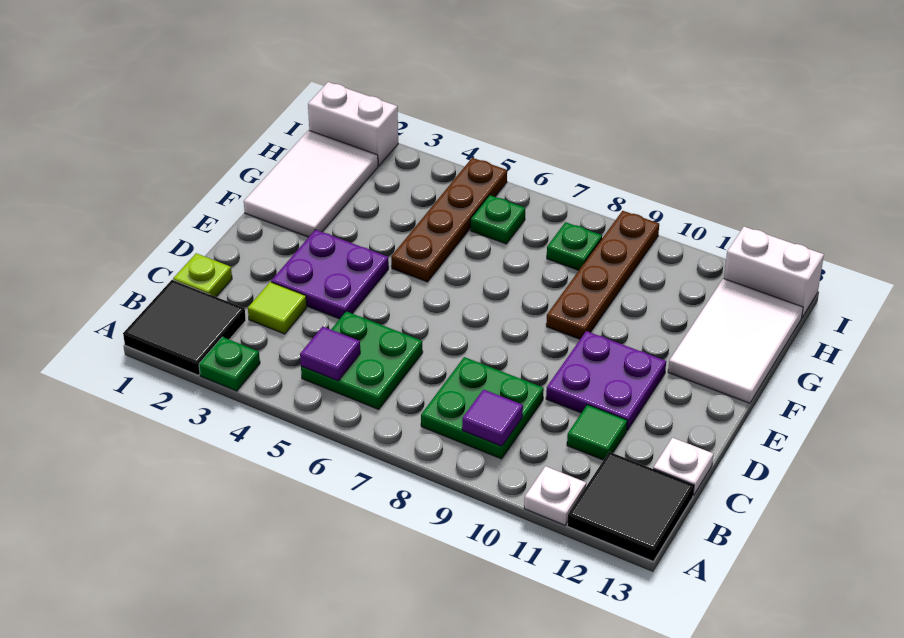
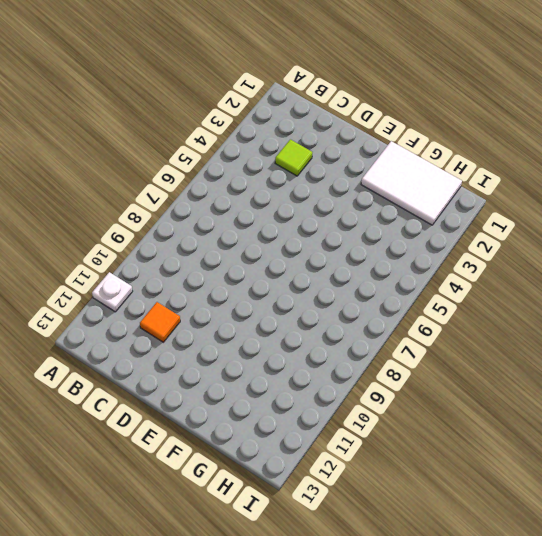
orange 1x1 tile [140,302,180,342] -> green 1x1 tile [567,405,627,460]
none -> black 2x2 tile [123,280,246,375]
none -> green 1x1 plate [199,337,260,391]
none -> black 2x2 tile [567,452,694,561]

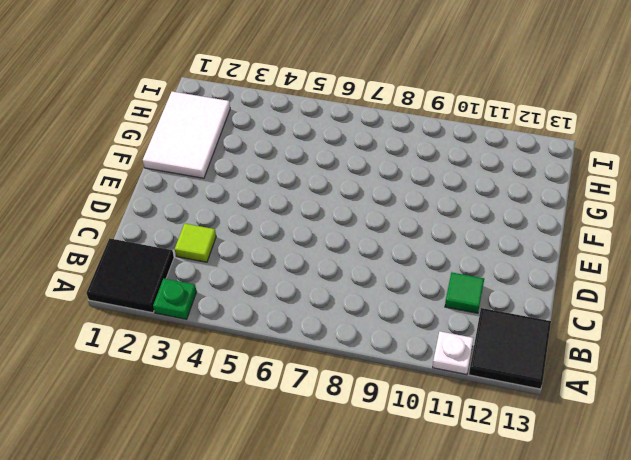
none -> green 2x2 plate [301,311,423,410]
none -> green 2x2 plate [421,357,544,459]
none -> lime 1x1 plate [173,253,232,297]

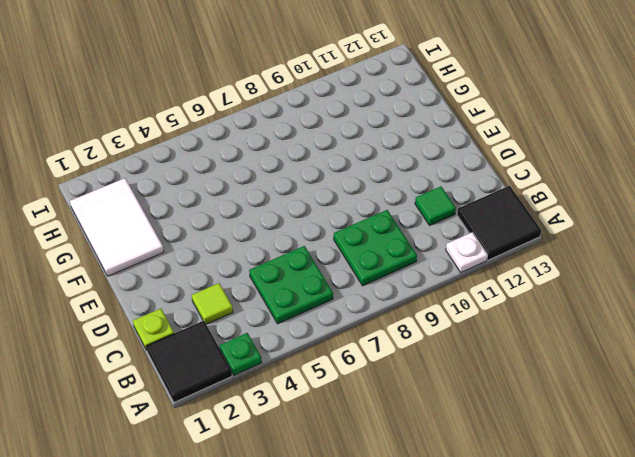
none -> white 1x1 plate [653,438,713,496]
none -> purple 2x2 plate [271,230,389,319]
none -> purple 2x2 plate [546,331,666,430]

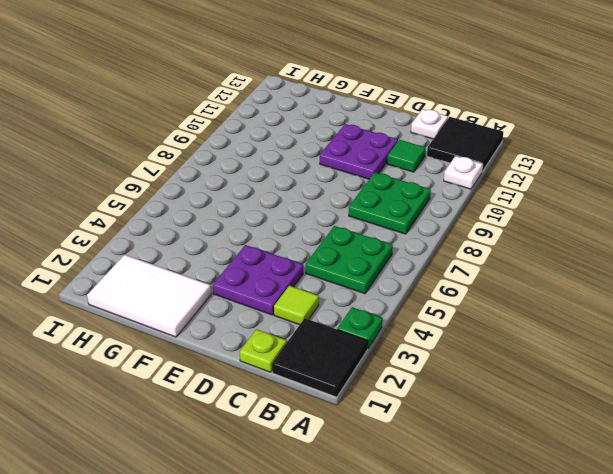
none -> brown 1x4 plate [391,158,507,282]
none -> brown 1x4 plate [546,211,659,339]
none -> white 2x3 tile [668,279,803,403]

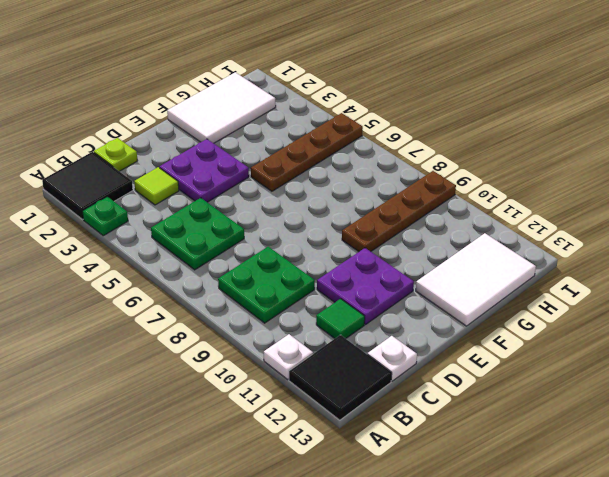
none -> green 1x1 plate [471,195,525,244]
none -> green 1x1 plate [547,222,602,270]
none -> white 1x2 brick [308,82,398,166]

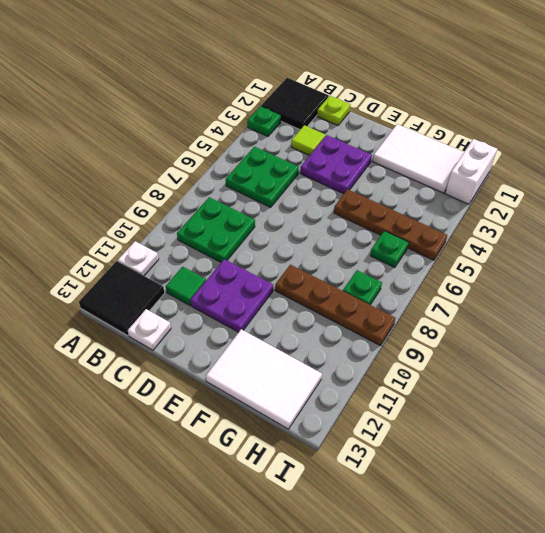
none -> white 1x2 brick [724,227,824,317]
none -> purple 1x1 tile [300,326,360,381]
none -> purple 1x1 tile [462,389,523,446]

